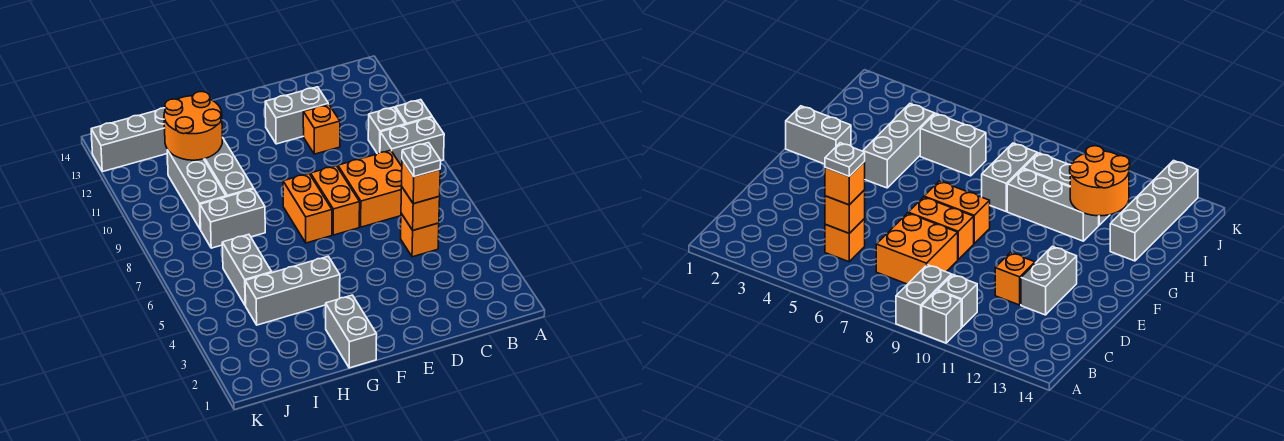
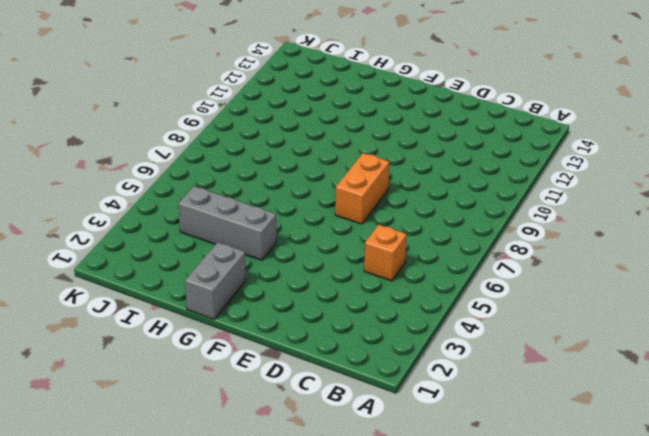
none -> grey 1x2 brick [380,117,444,166]
none -> grey 1x1 brick [395,100,432,125]
none -> grey 1x1 brick [368,107,405,154]

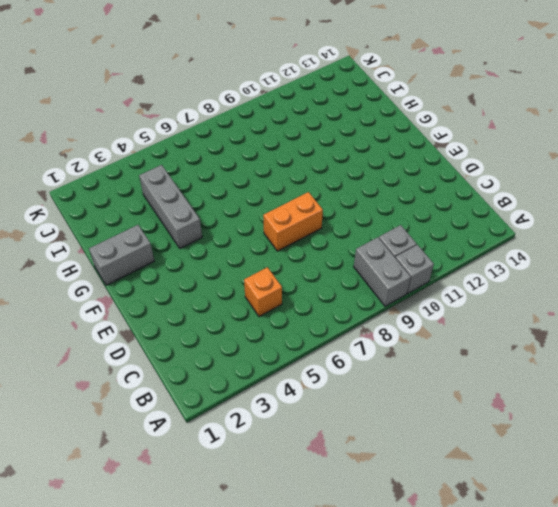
none -> orange 2x2 brick [338,150,402,227]
none -> orange 1x1 brick [303,104,340,154]
none -> grey 1x2 brick [265,87,328,144]

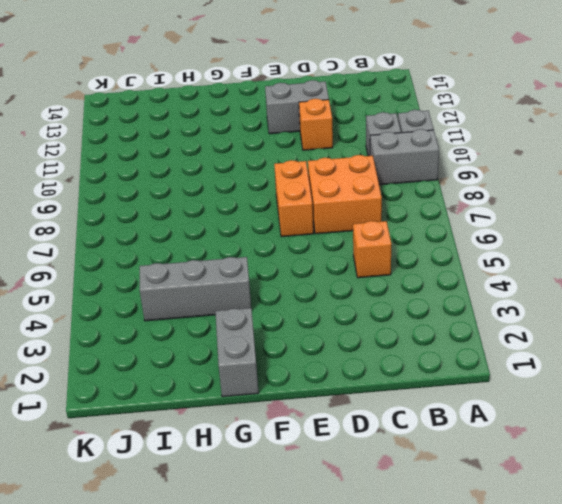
none -> orange 1x2 brick [283,173,332,243]
none -> grey 1x2 brick [200,189,265,248]
none -> grey 1x3 brick [204,137,254,197]

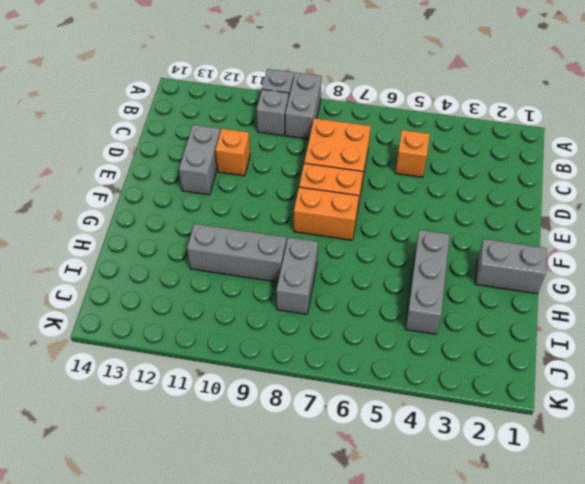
none -> grey 1x4 brick [91,108,167,172]
none -> grey 1x2 brick [222,234,272,306]
none -> grey 1x3 brick [167,150,226,229]

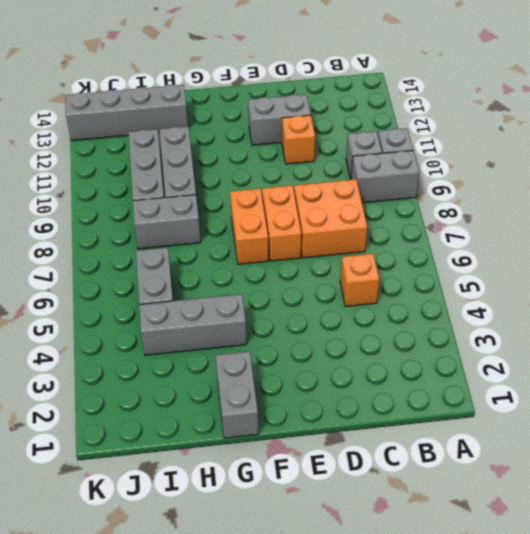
none -> orange 1x1 brick [401,187,440,230]
none -> orange 2x2 round brick [164,92,223,160]
none -> orange 1x1 brick [402,160,440,204]

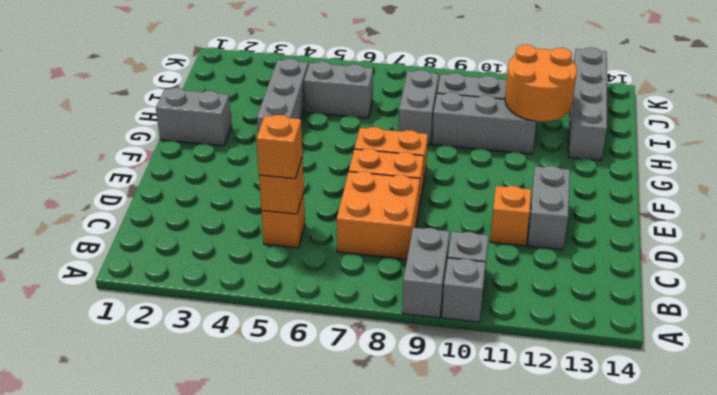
none -> grey 1x1 plate [402,143,441,177]

